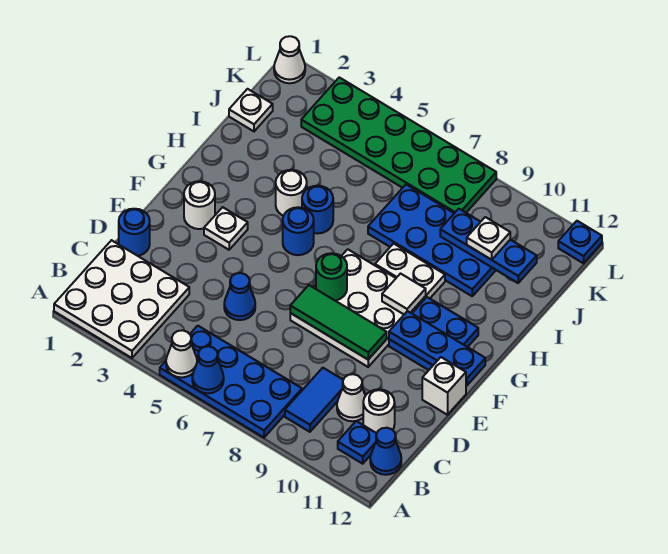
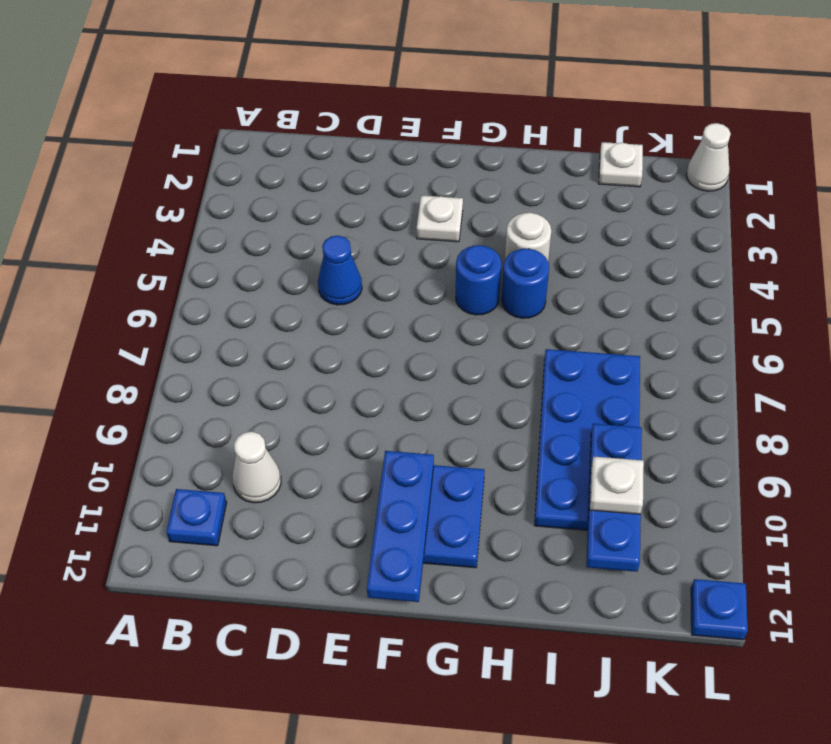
none -> white 3x3 plate [54,240,189,358]
none -> blue 2x4 plate [160,326,302,437]
none -> blue 1x2 tile [285,368,343,432]
none -> blue 1x1 cone [370,428,401,475]

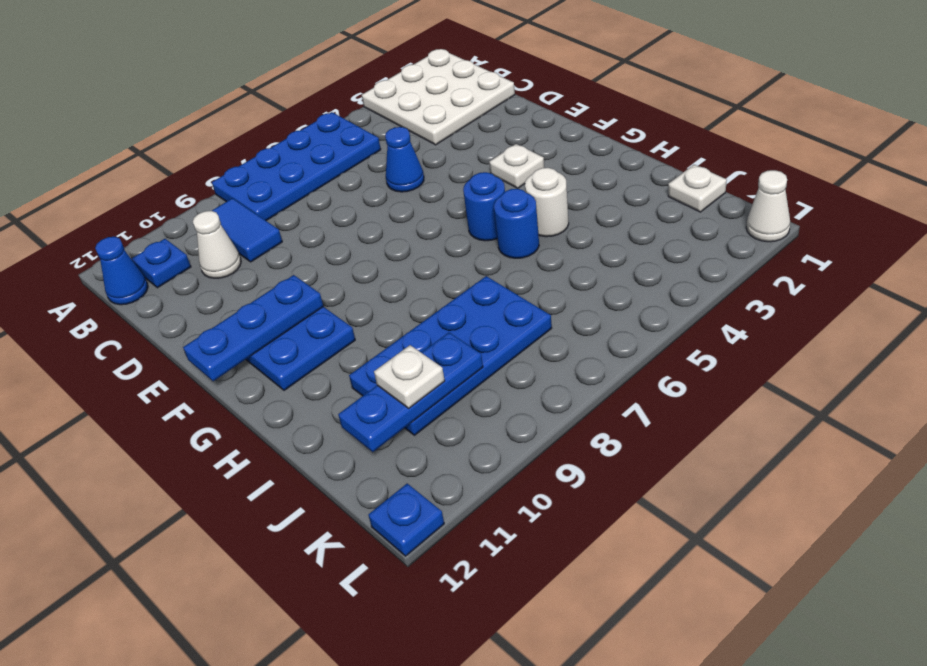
none -> white 1x1 round brick [363,389,395,433]
none -> blue 1x1 round brick [119,209,150,256]
none -> white 3x3 plate [290,249,426,367]
none -> white 1x1 brick [422,357,466,415]

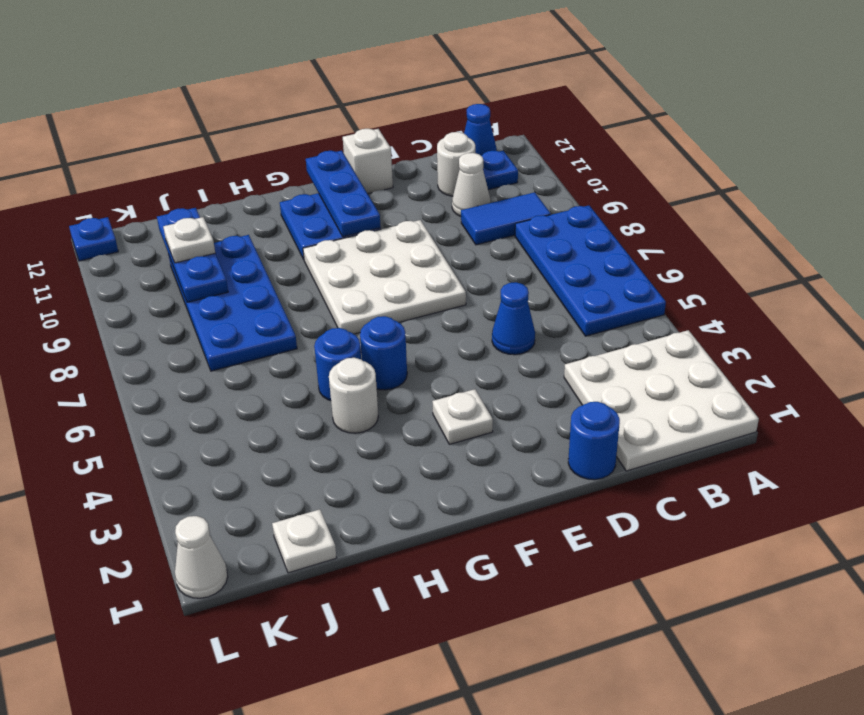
none -> white 1x1 round brick [184,181,215,229]
none -> white 1x2 plate [375,244,445,298]
none -> green 2x6 plate [301,77,496,213]
none -> white 1x1 cone [166,330,197,377]

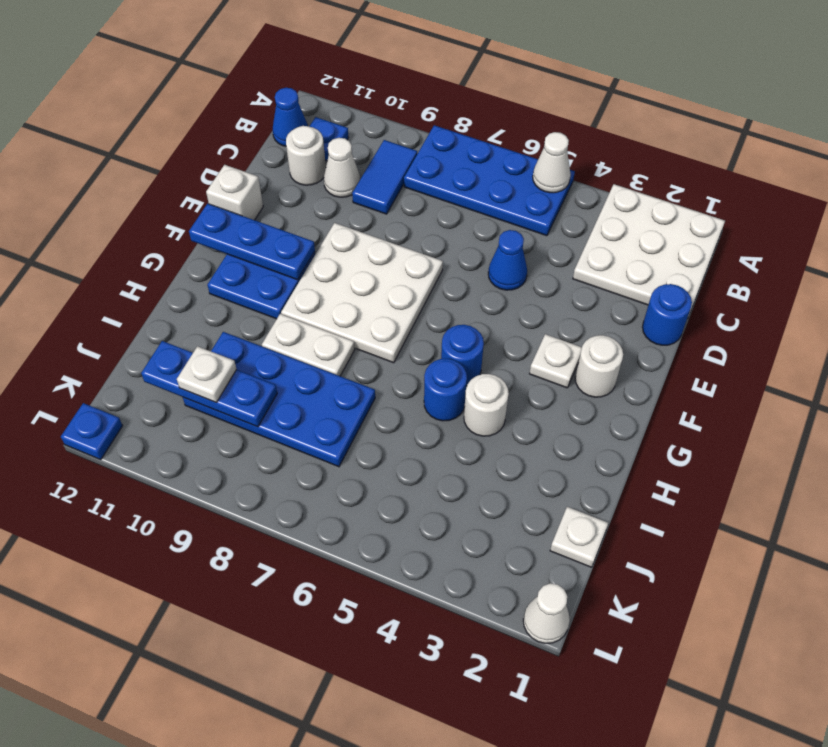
none -> green 2x6 plate [301,77,496,213]
none -> blue 1x1 cone [192,346,224,393]
none -> green 1x3 tile [290,285,387,359]
none -> green 1x1 round brick [316,253,347,301]

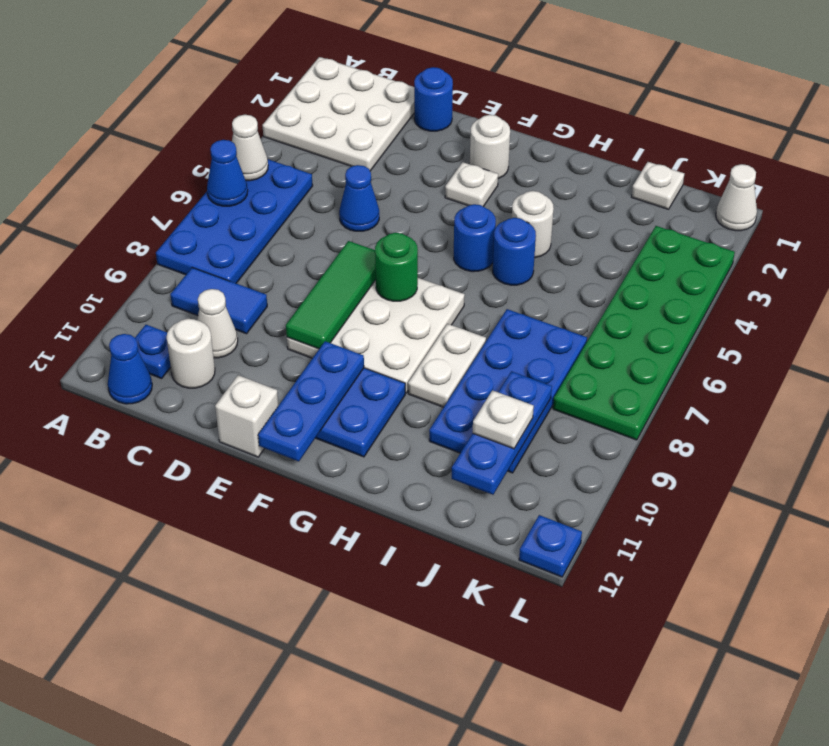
none -> white 1x1 tile [382,274,426,314]

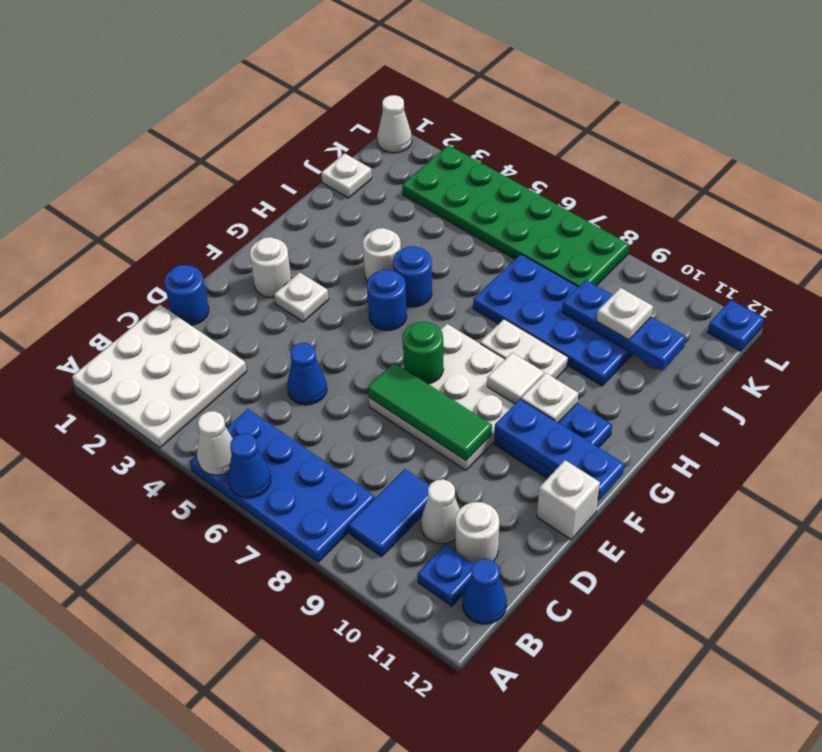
white 1x1 plate [521,373,578,423] -> none

